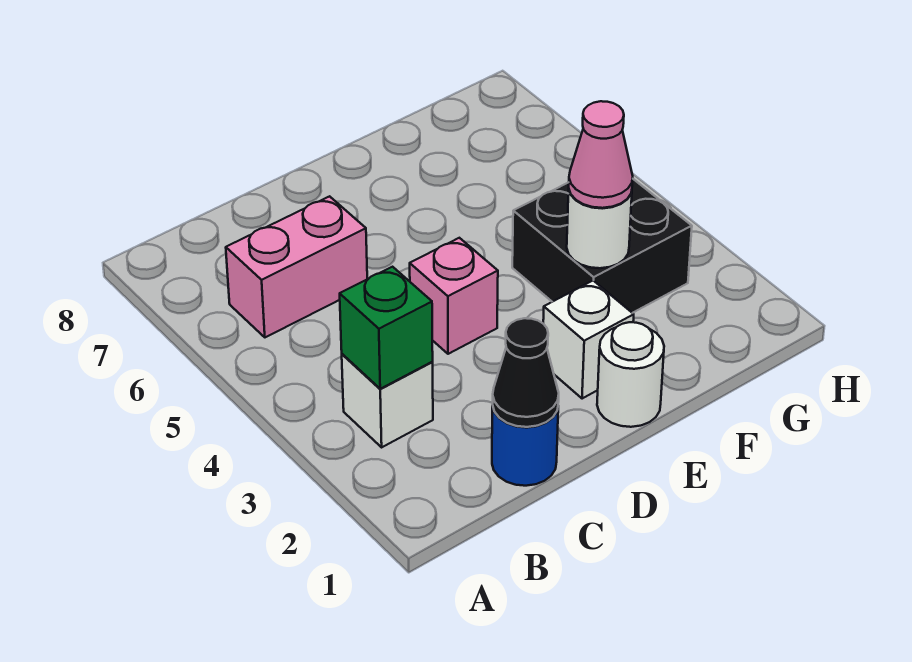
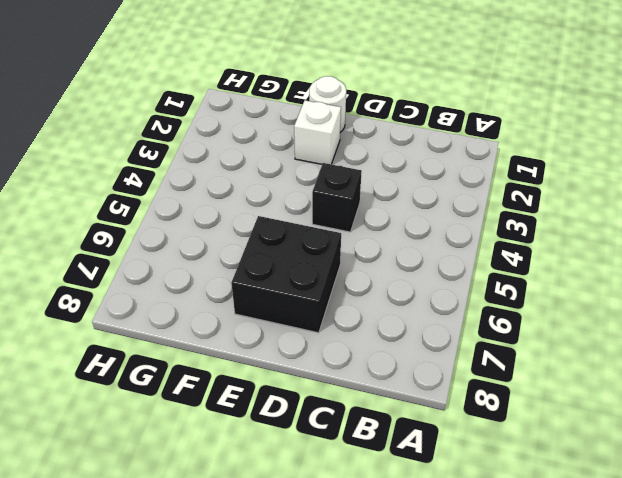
black 1x1 brick [312,163,362,232] -> pink 1x1 brick [410,238,498,354]
black 2x2 brick [231,216,341,333] -> black 2x2 brick moved to [512,179,692,313]
none -> white 1x1 brick [342,354,433,447]
none -> pink 1x2 brick [226,196,367,337]

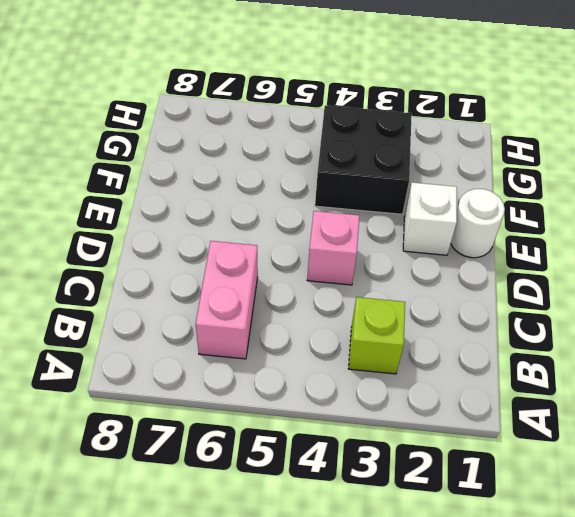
lime 1x1 brick [349,297,405,374] -> white 1x1 brick [342,354,433,447]
none -> blue 1x1 round brick [492,405,558,486]
none -> green 1x1 brick [340,267,433,389]

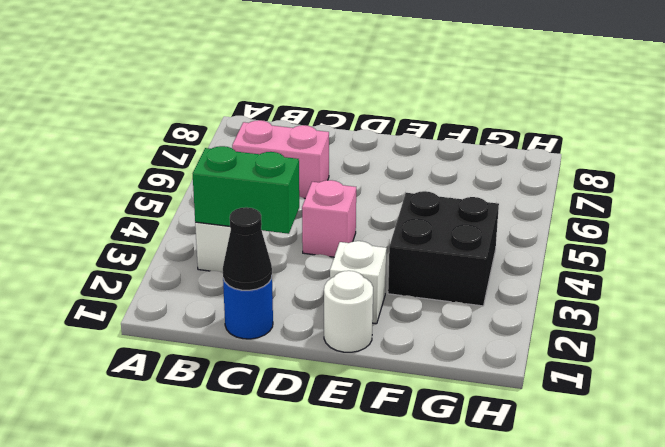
green 1x2 brick [193,146,299,234] -> green 1x1 brick [340,267,433,389]
none -> white 1x1 round brick [567,191,632,268]
none -> pink 1x1 cone [569,101,633,208]

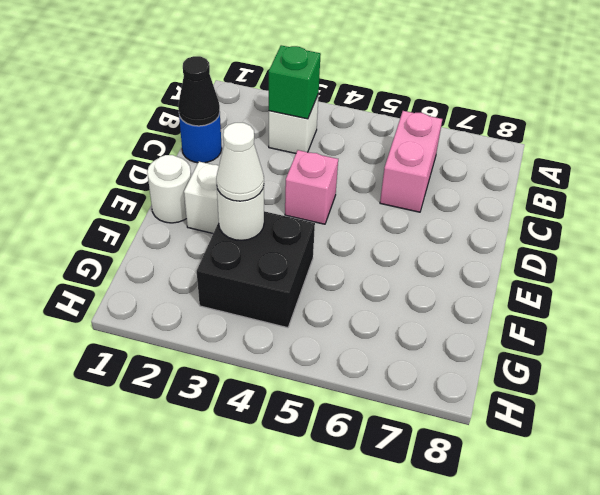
white 1x1 cone [216,123,264,201] -> pink 1x1 cone [569,101,633,208]

